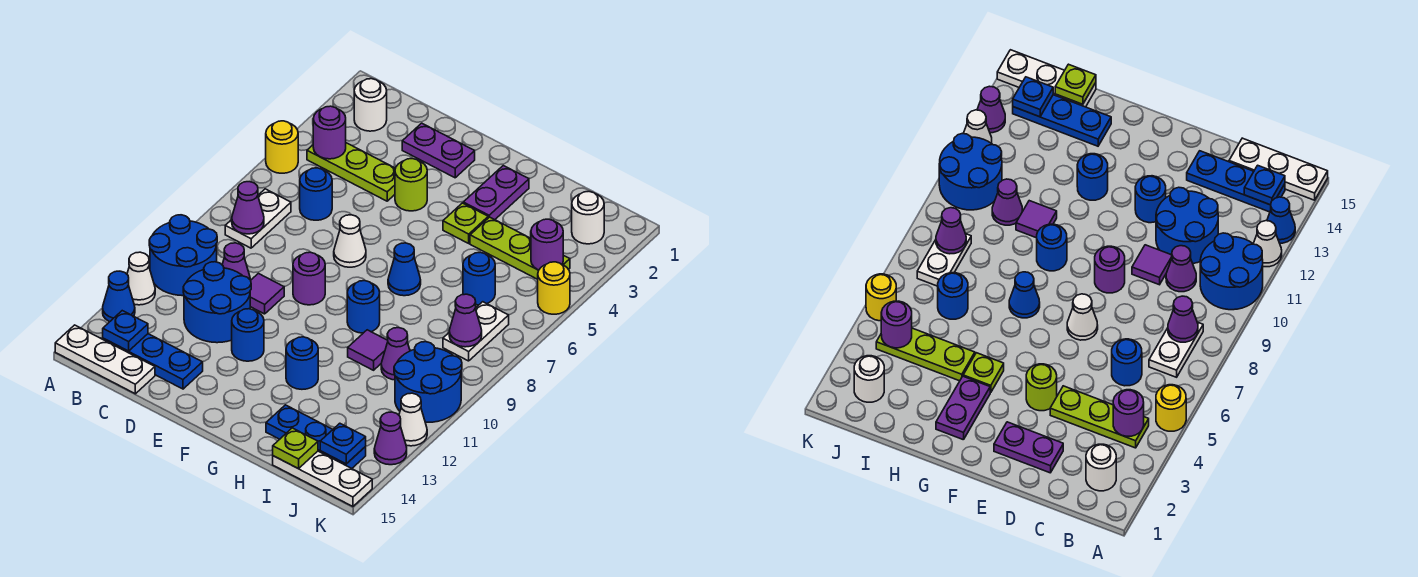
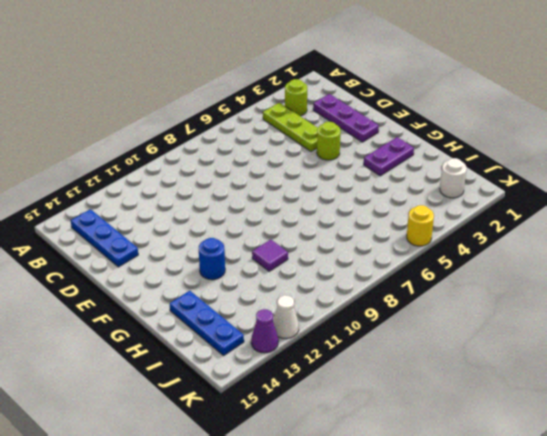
lime 1x1 round brick [285,79,307,116] -> none
purple 1x3 plate [313,94,379,142] -> purple 1x2 plate [402,123,475,178]
none -> yellow 1x1 round brick [266,121,298,173]
none -> blue 2x2 round brick [149,215,217,296]
none -> white 1x1 cone [127,252,155,305]
none -> blue 1x1 cone [103,271,135,322]

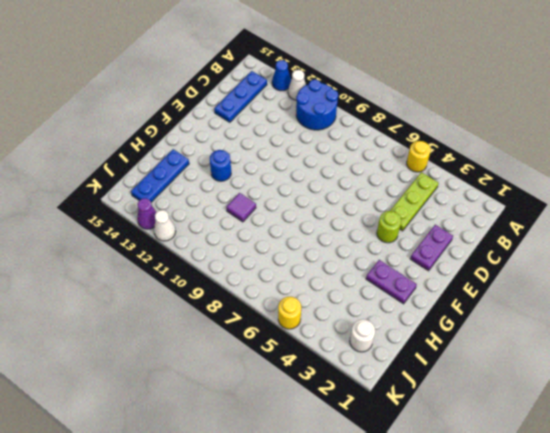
none -> white 1x3 plate [55,325,155,394]
none -> white 1x1 round brick [354,79,387,131]
none -> white 1x2 plate [225,189,291,248]
none -> blue 1x1 round brick [300,168,332,220]

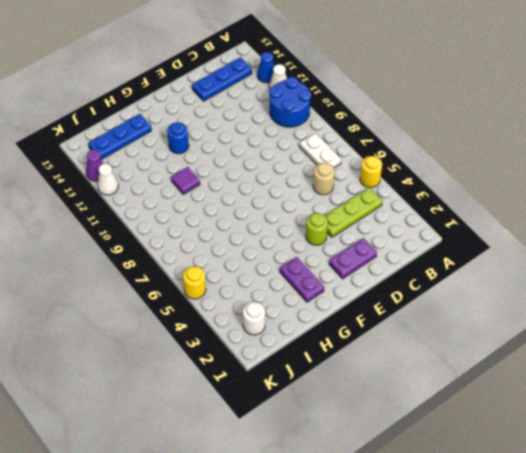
tan 1x1 round brick [313,163,335,195] -> blue 1x1 round brick [300,168,332,220]
none -> white 1x3 plate [55,325,155,394]
none -> white 1x1 round brick [354,79,387,131]
none -> purple 1x1 cone [222,243,250,279]
none -> blue 2x2 round brick [183,262,251,343]

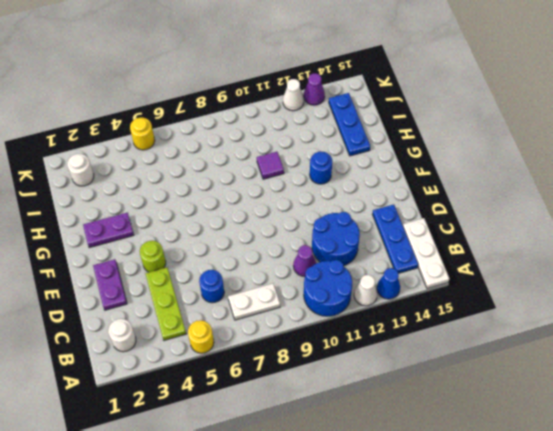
none -> purple 1x1 tile [250,273,284,314]
none -> white 1x1 cone [334,215,366,267]
none -> purple 1x1 round brick [293,252,325,305]
none -> blue 1x1 round brick [232,309,264,361]

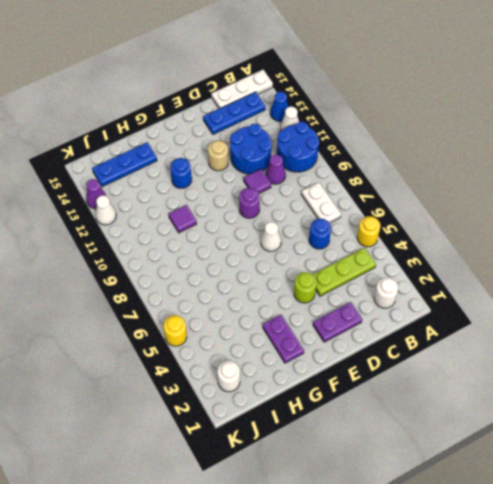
tan 1x1 round brick [208,140,228,171] -> blue 1x1 round brick [232,309,264,361]
none -> lime 1x1 plate [443,203,488,243]
none -> blue 1x1 cone [388,243,421,296]
none -> blue 1x1 round brick [347,281,380,333]
none -> lime 1x3 plate [470,217,570,279]

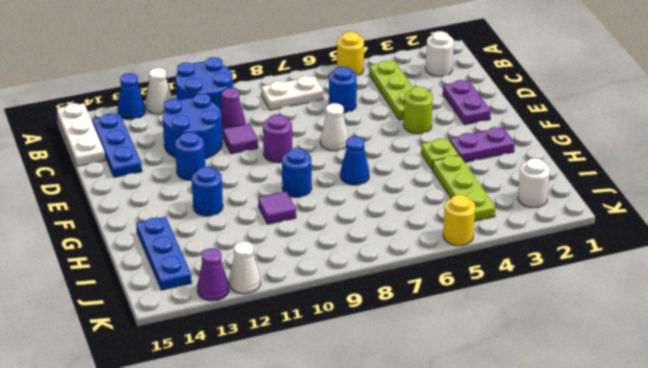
none -> blue 1x1 round brick [463,252,495,305]
none -> purple 1x1 cone [381,328,410,380]
none -> white 1x3 plate [273,451,372,506]
none -> white 1x2 plate [443,302,509,361]

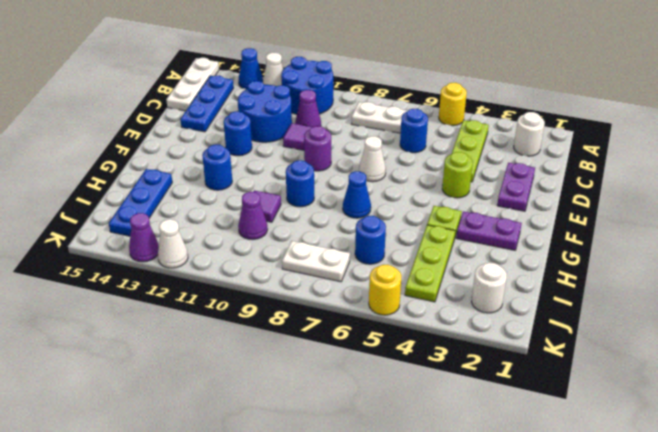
none -> white 1x3 plate [273,451,372,506]
none -> blue 2x2 round brick [394,342,462,422]
none -> purple 1x1 round brick [313,106,346,159]
none -> purple 1x1 cone [232,182,264,234]

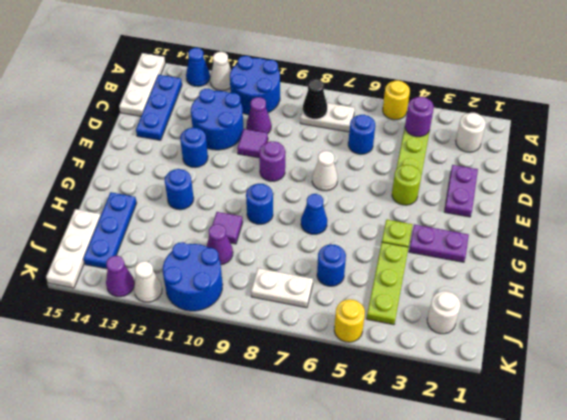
black 1x1 cone [303,79,327,119] -> purple 1x1 cone [232,182,264,234]
none -> blue 1x1 plate [103,311,148,351]
none -> lime 1x1 plate [273,428,318,469]
none -> purple 1x1 round brick [531,219,563,270]
none -> purple 1x1 cone [449,294,482,347]

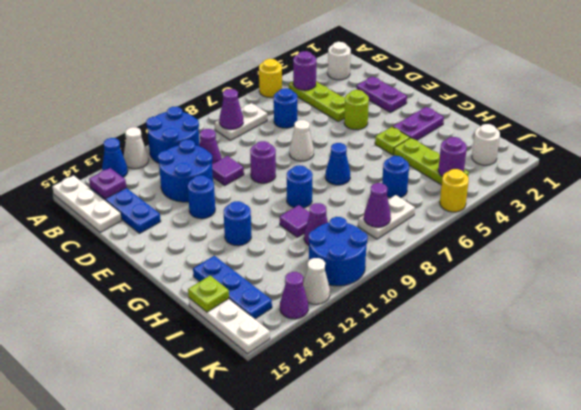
purple 1x1 plate [89,168,126,199] -> blue 1x1 plate [103,311,148,351]
none -> blue 1x1 plate [320,423,366,464]

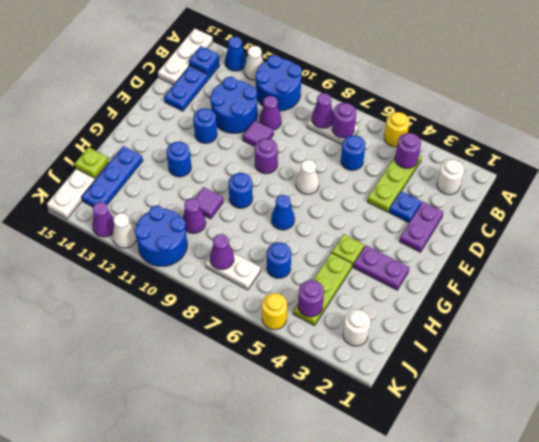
purple 1x1 round brick [332,103,356,138] -> none
blue 1x1 plate [389,191,421,223] -> blue 1x1 plate moved to [320,423,366,464]
none -> lime 1x1 round brick [395,159,427,211]

